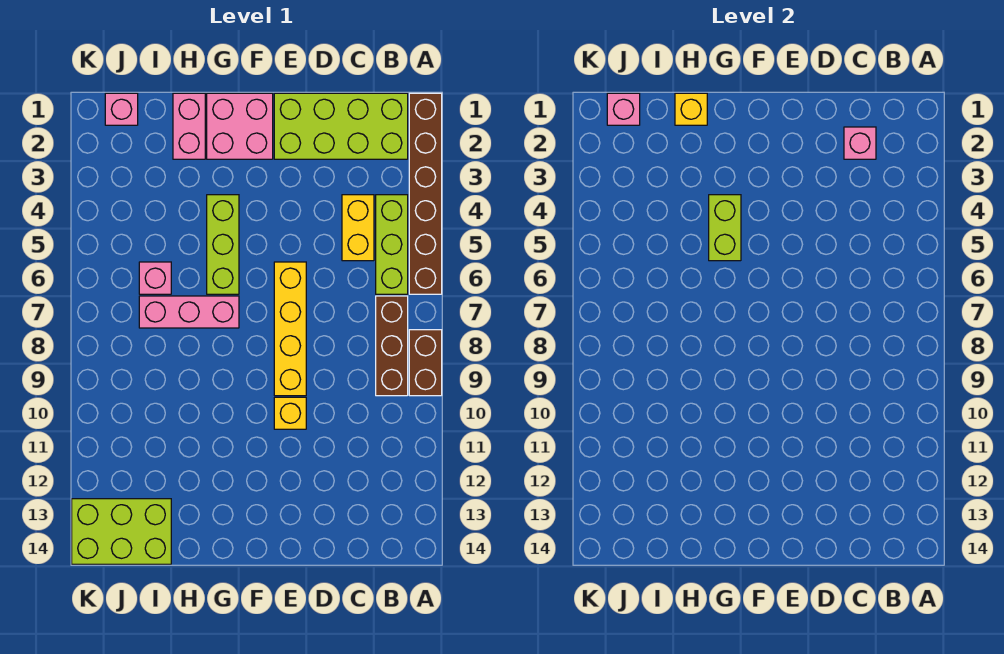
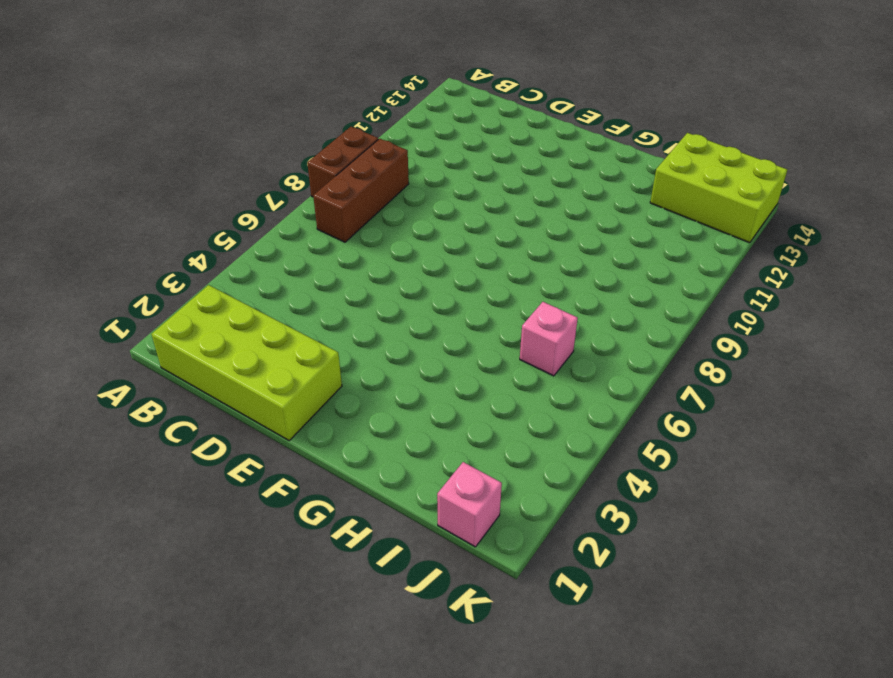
none -> brown 1x6 brick [409,93,442,294]
none -> lime 1x3 brick [376,195,408,294]
none -> yellow 1x2 brick [342,195,374,261]

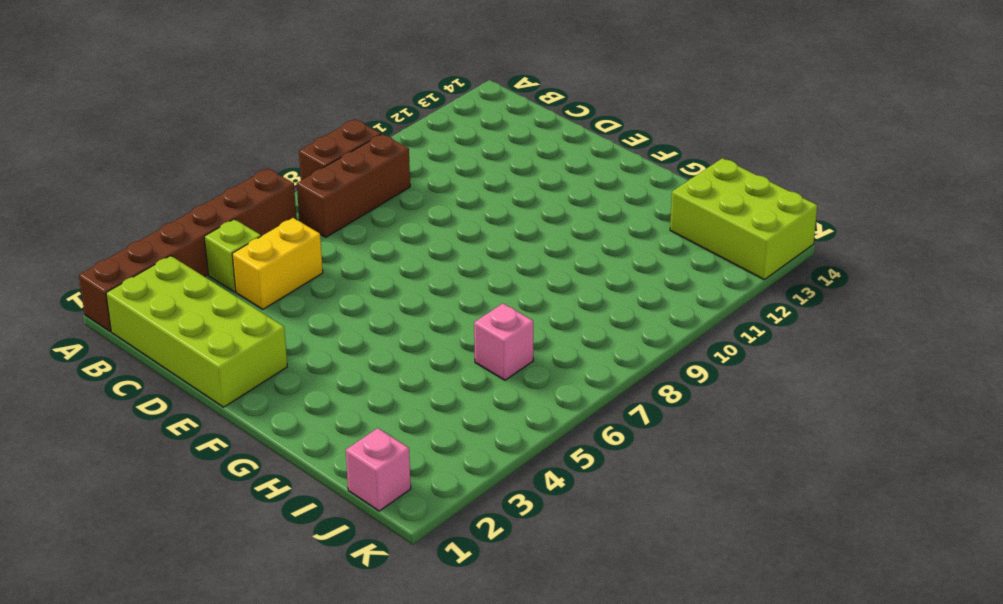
lime 1x1 brick [204,219,261,292] -> lime 1x3 brick [376,195,408,294]
none -> yellow 1x4 brick [274,262,306,396]
none -> yellow 1x1 brick [274,397,306,429]
none -> pink 2x2 brick [207,93,273,159]

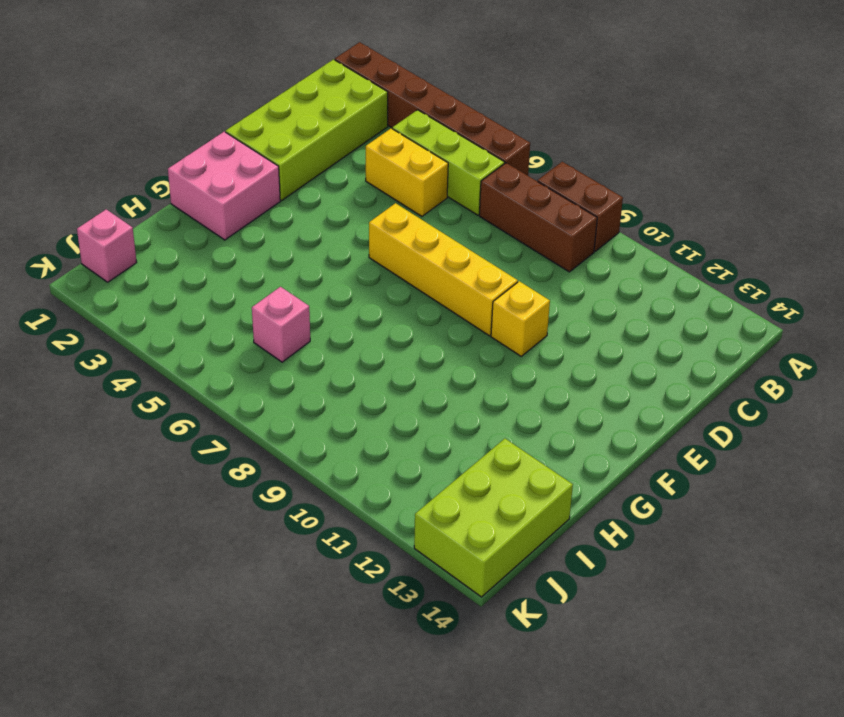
none -> lime 1x3 brick [207,195,239,294]
none -> pink 1x3 brick [139,296,239,328]
none -> pink 1x2 brick [173,93,205,159]

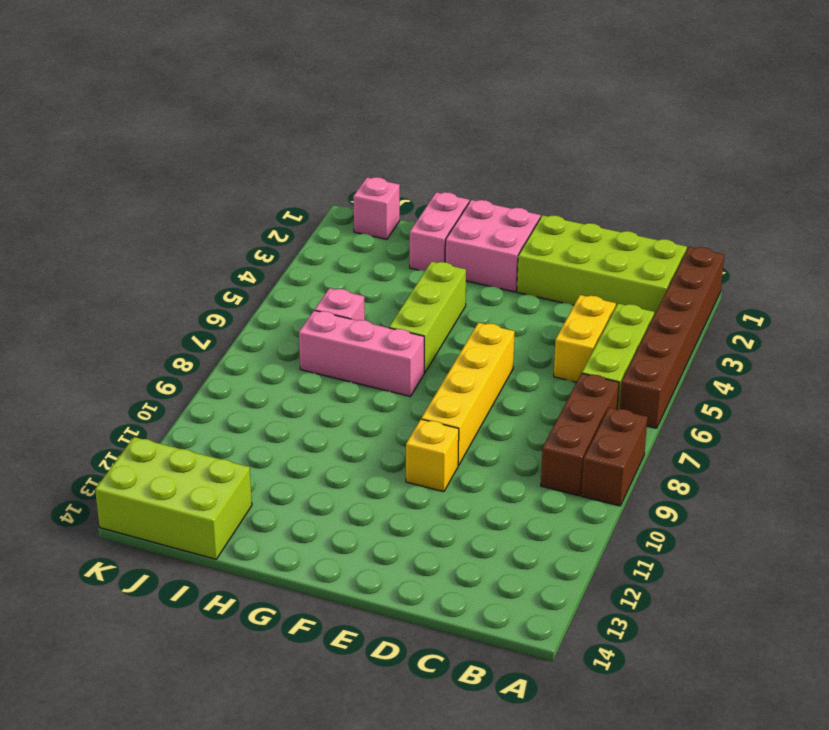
none -> pink 1x1 brick [844,127,876,159]
none -> lime 1x2 brick [709,195,741,261]
none -> yellow 1x1 brick [675,93,707,125]

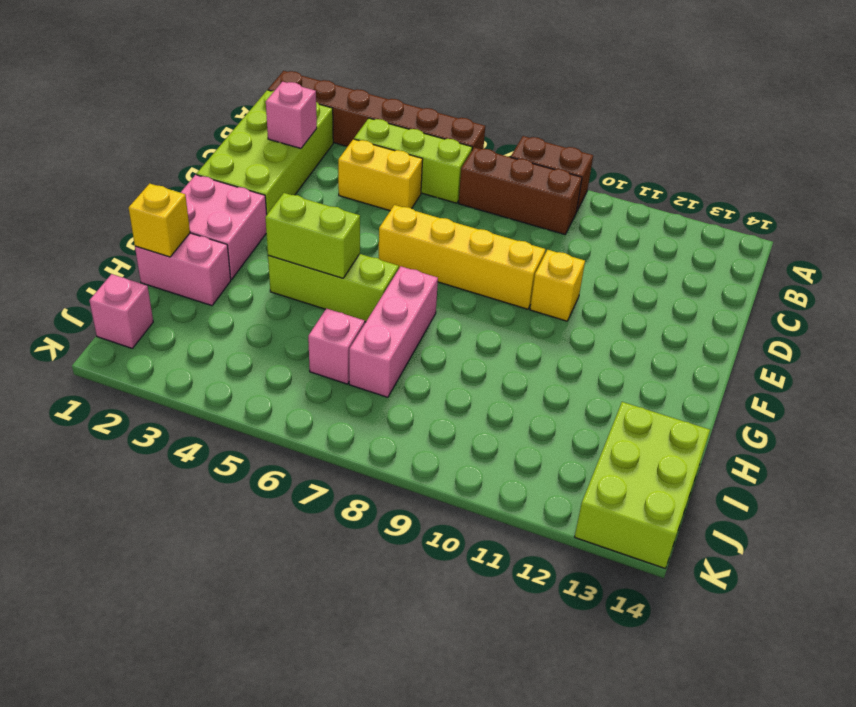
none -> pink 1x1 brick [607,93,640,125]

